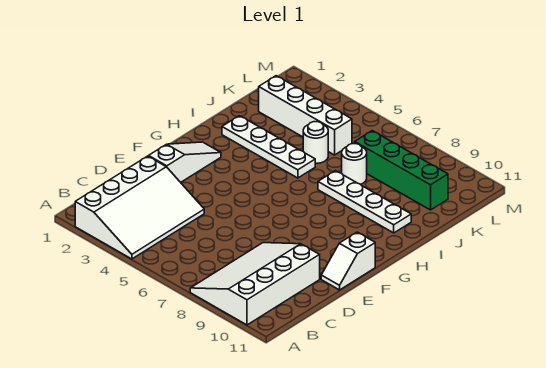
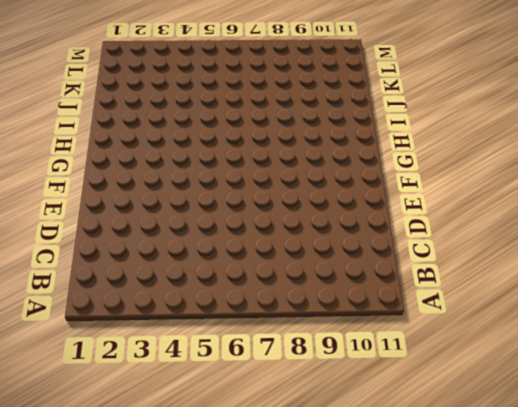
none -> white 3x4 slope [75,156,204,259]
none -> white 3x4 slope [190,243,320,325]

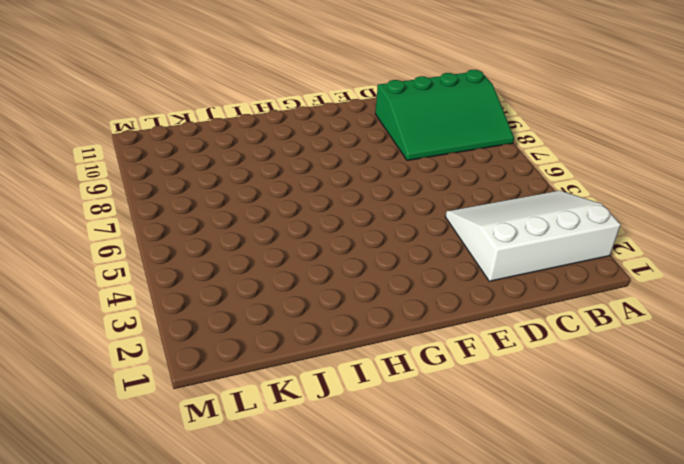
green 3x4 slope [375,70,514,161] -> white 3x4 slope [190,243,320,325]
none -> white 1x3 slope [149,142,221,182]
none -> white 1x2 slope [321,232,375,290]

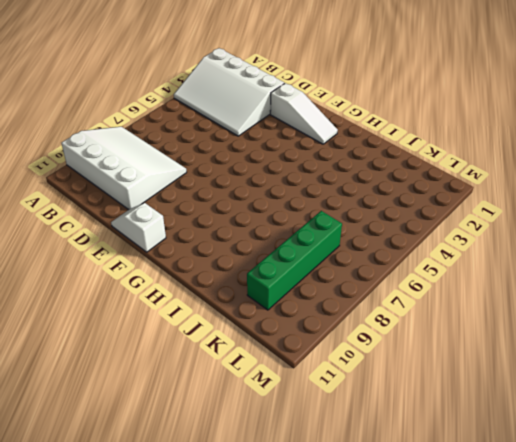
none -> white 1x4 plate [222,116,315,178]
none -> white 1x4 plate [318,171,411,233]

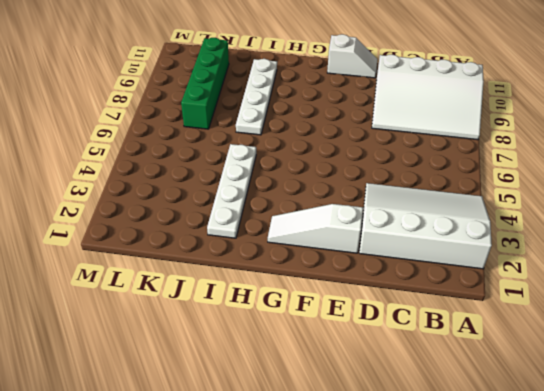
none -> white 1x1 round brick [303,122,328,163]
none -> white 1x1 round brick [342,144,367,184]

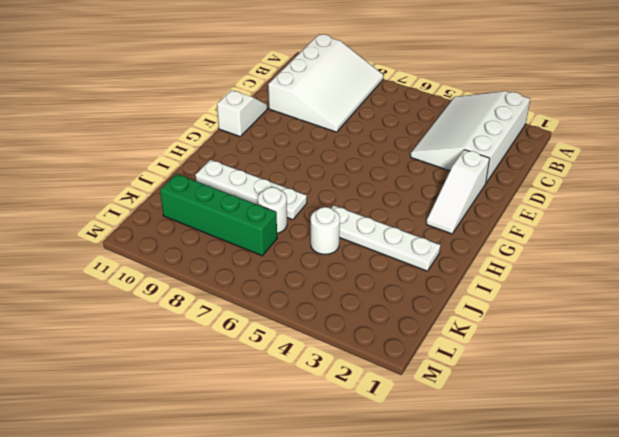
none -> white 1x4 brick [259,76,352,155]

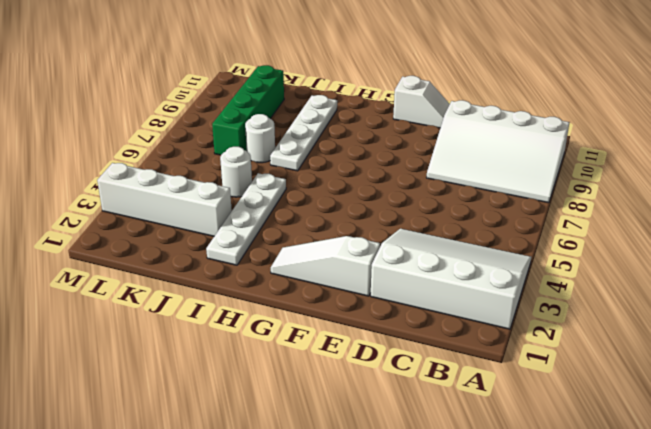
white 1x4 brick [97,163,232,236] -> white 1x4 brick turned to [259,76,352,155]

